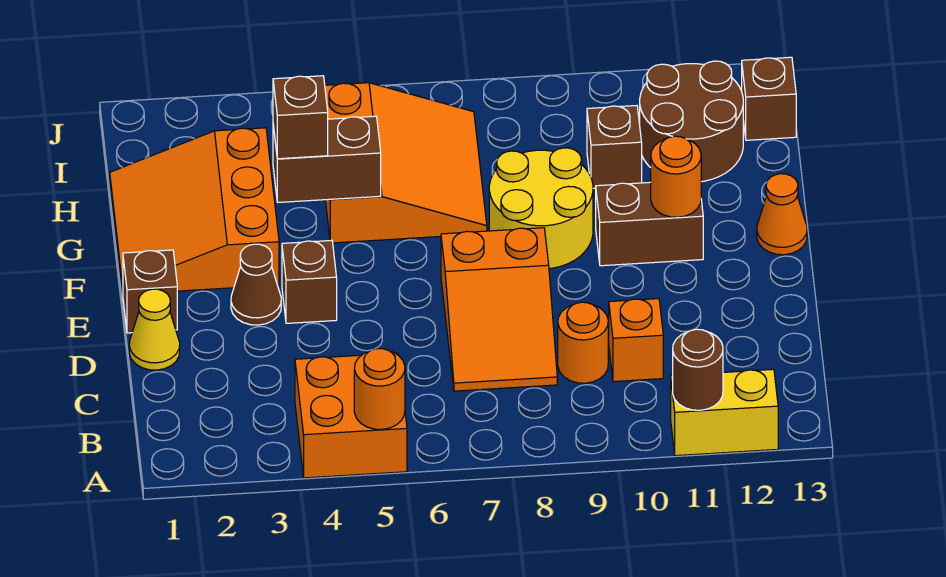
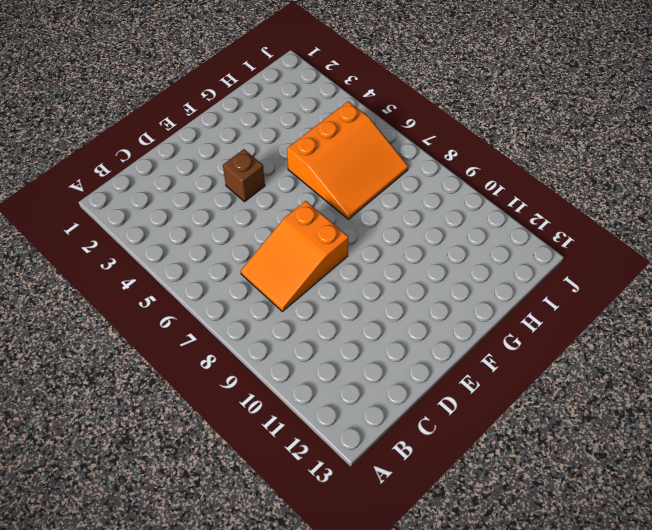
none -> orange 2x2 brick [295,353,407,478]
none -> yellow 1x2 brick [671,369,778,456]
none -> orange 1x1 round brick [558,302,608,383]

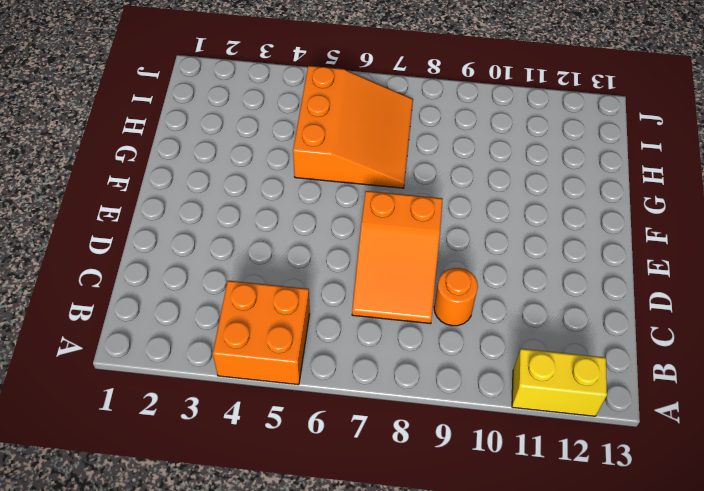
none -> orange 1x1 brick [609,299,663,382]
none -> yellow 1x1 cone [129,289,180,370]
none -> brown 1x1 brick [123,250,177,333]

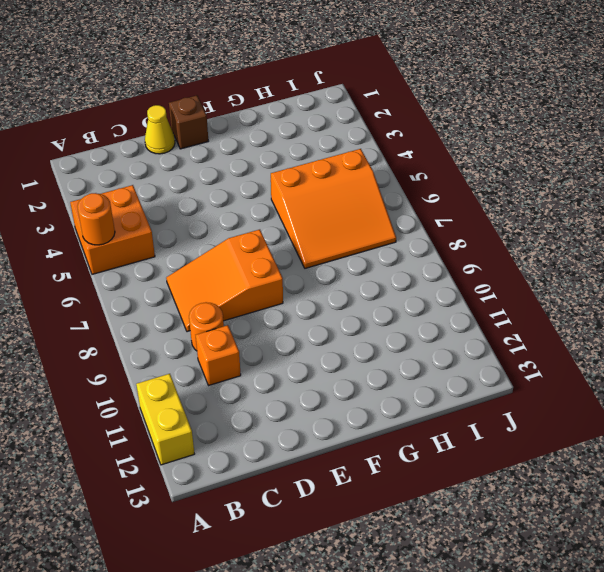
none -> brown 1x1 cone [231,244,281,325]
none -> brown 1x1 brick [282,240,337,323]
none -> orange 3x3 slope [110,128,279,293]

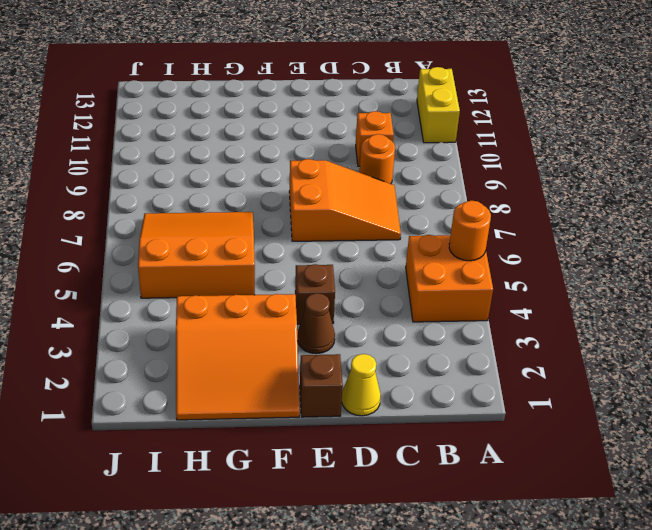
none -> yellow 2x2 round brick [489,148,593,269]
none -> brown 1x2 brick [596,182,703,266]
none -> orange 1x1 cone [757,174,807,255]

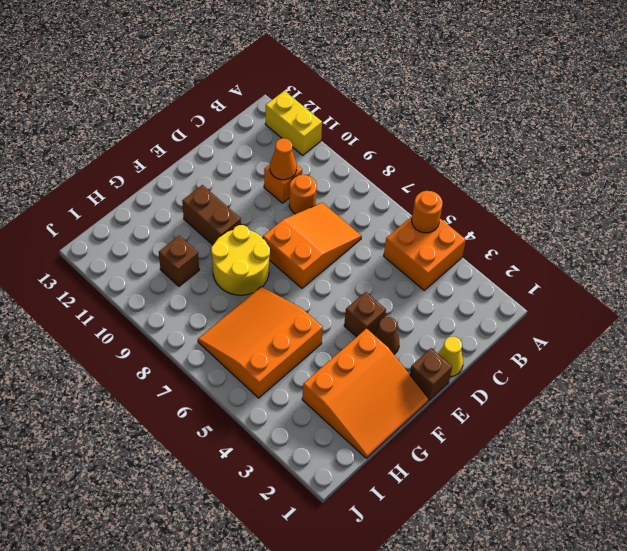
orange 1x1 cone [270,138,297,180] -> orange 1x1 cone moved to [757,174,807,255]
none -> brown 2x2 round brick [640,61,743,182]
none -> brown 1x1 brick [742,57,796,140]
none -> brown 1x1 round brick [673,329,723,410]

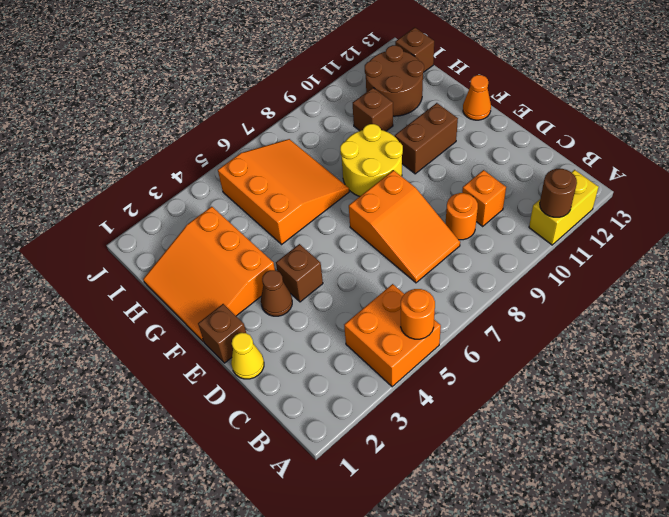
none -> orange 1x1 round brick [651,136,701,217]
none -> brown 1x2 brick [273,116,381,202]
none -> brown 1x1 brick [273,76,328,159]

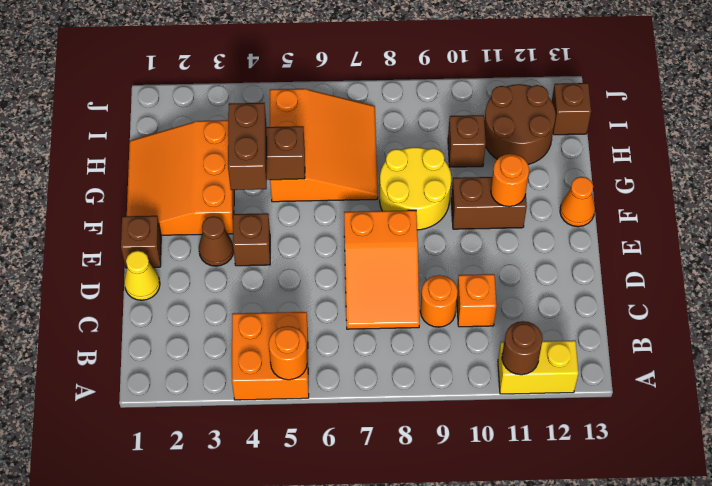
brown 1x2 brick [228,103,267,190] -> brown 1x1 brick [273,76,328,159]

